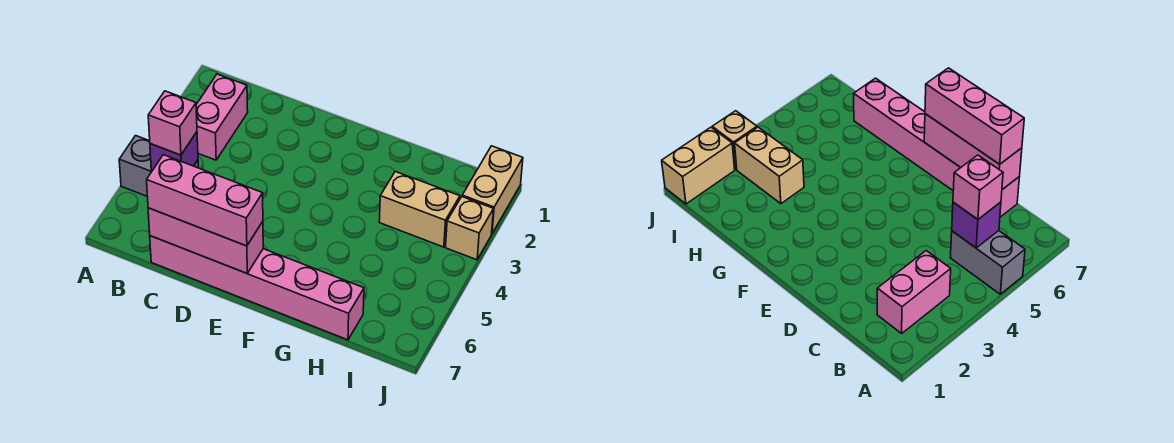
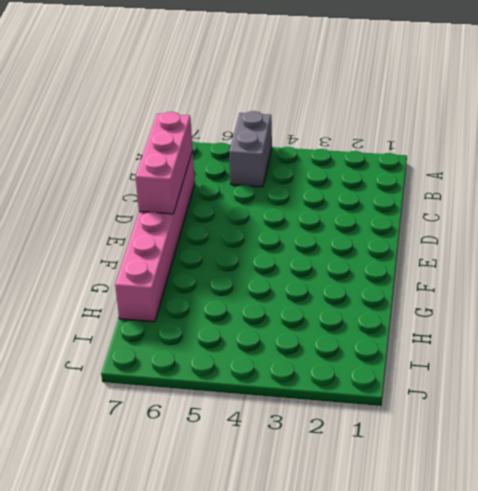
none -> pink 1x2 brick [196,74,248,160]
none -> tan 1x2 brick [379,172,460,247]

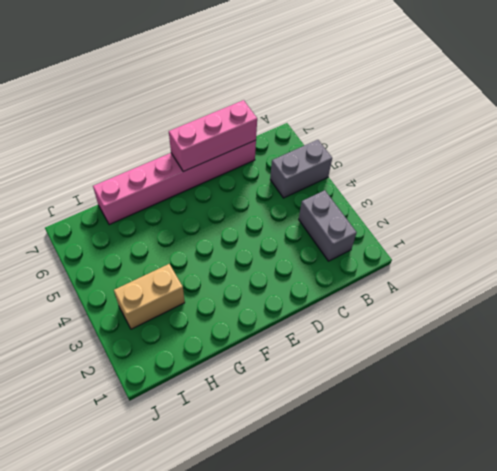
grey 1x2 brick [299,190,357,261] -> pink 1x2 brick [196,74,248,160]
none -> tan 1x2 brick [462,146,523,233]
none -> tan 1x1 brick [446,197,493,260]

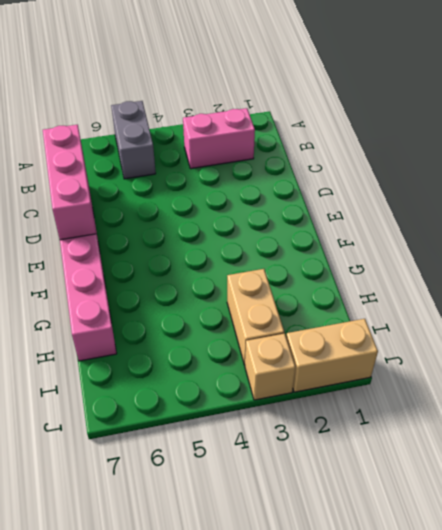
none -> purple 1x1 brick [150,132,198,171]
none -> pink 1x1 brick [148,91,197,155]

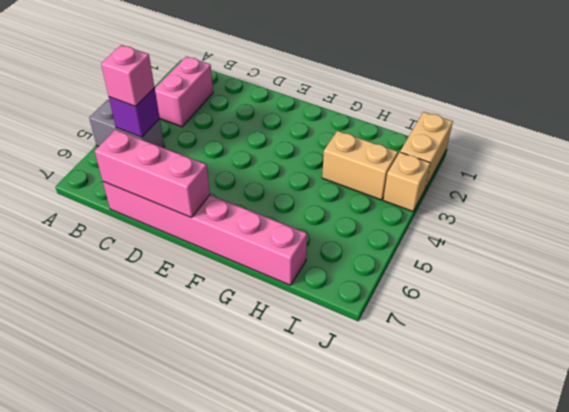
none -> pink 1x3 brick [147,155,263,246]

